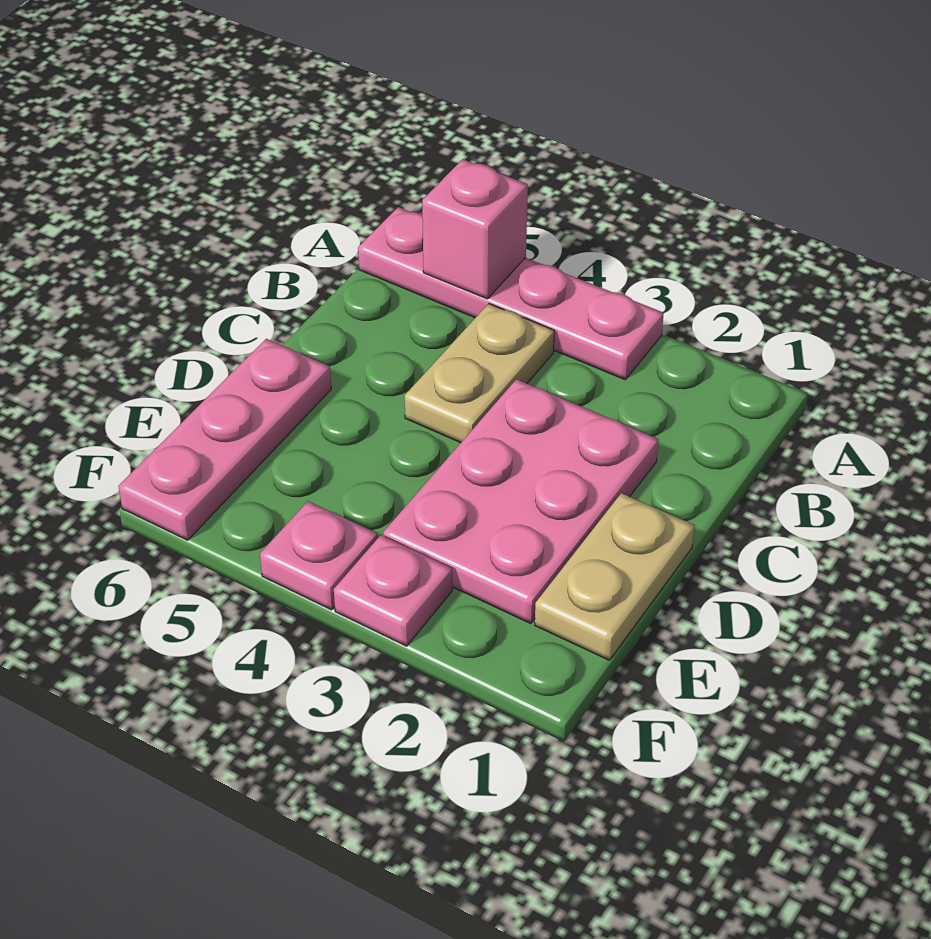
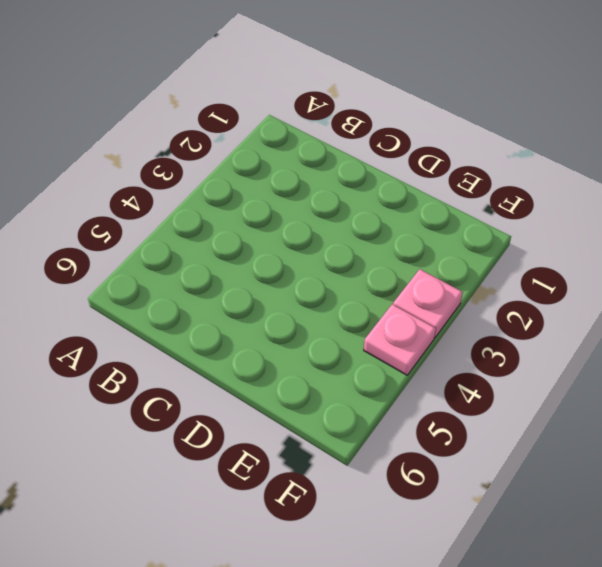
none -> pink 1x4 plate [358,207,664,380]
none -> tan 1x2 plate [405,304,554,443]

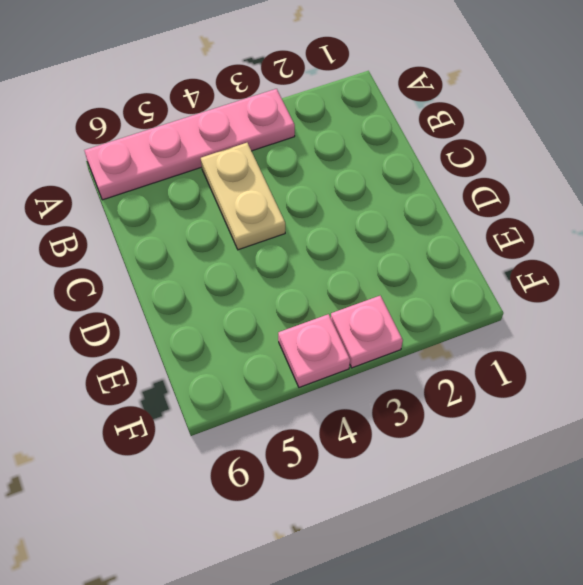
none -> pink 2x3 plate [383,379,659,624]
none -> tan 1x2 plate [535,493,695,660]

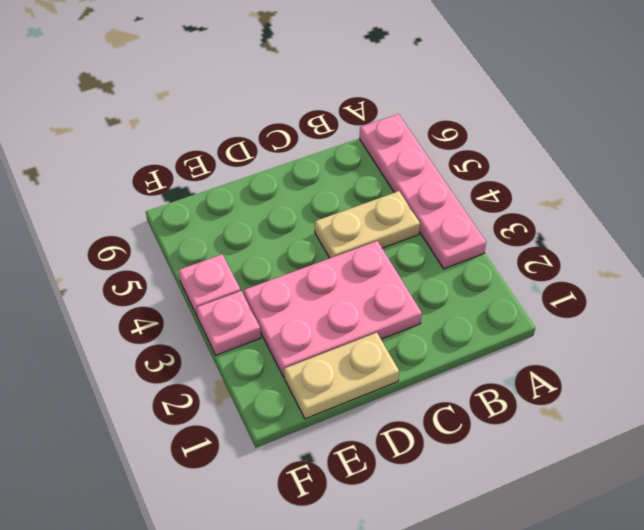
none -> pink 1x3 plate [118,339,331,540]
none -> pink 1x1 brick [422,159,528,299]

